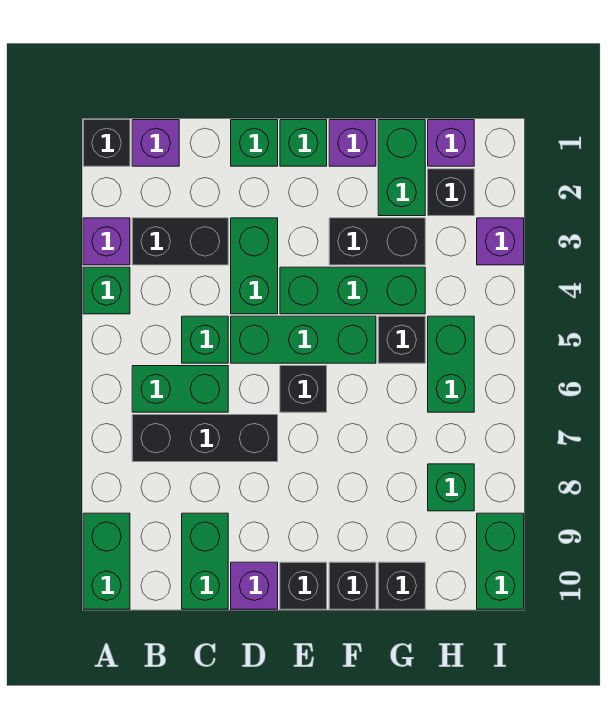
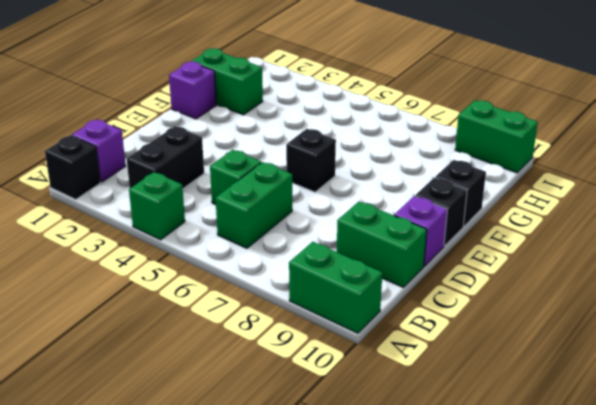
none -> purple 1x1 brick [83,218,130,265]
none -> black 1x3 brick [132,415,278,462]
none -> green 1x1 brick [231,120,278,166]
none -> green 1x2 brick [231,218,278,314]

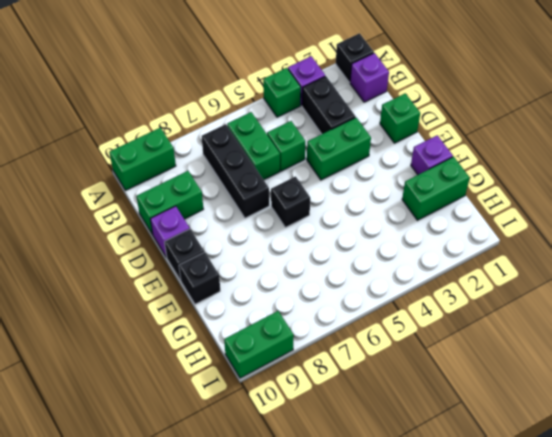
none -> green 1x3 brick [231,316,376,363]
none -> green 1x1 brick [280,120,327,166]
none -> green 1x3 brick [280,267,425,314]
none -> black 1x2 brick [329,218,425,265]

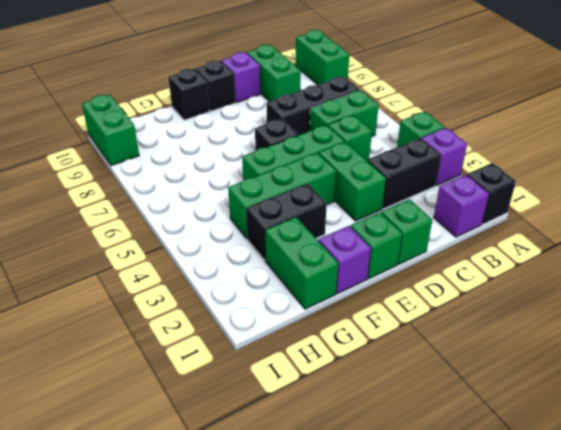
none -> black 1x1 brick [378,316,425,363]
none -> black 1x1 brick [378,562,425,609]
none -> purple 1x1 brick [428,120,474,166]
none -> black 1x1 brick [428,169,474,216]

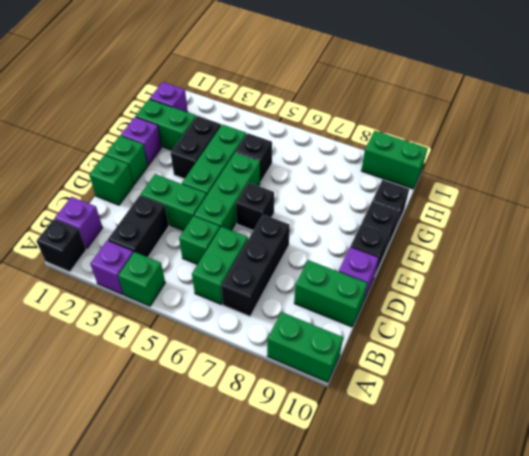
none -> black 1x1 brick [428,169,474,216]
none -> green 1x2 brick [428,316,474,412]
none -> green 1x1 brick [428,464,474,511]
none -> purple 1x1 brick [477,218,524,265]

